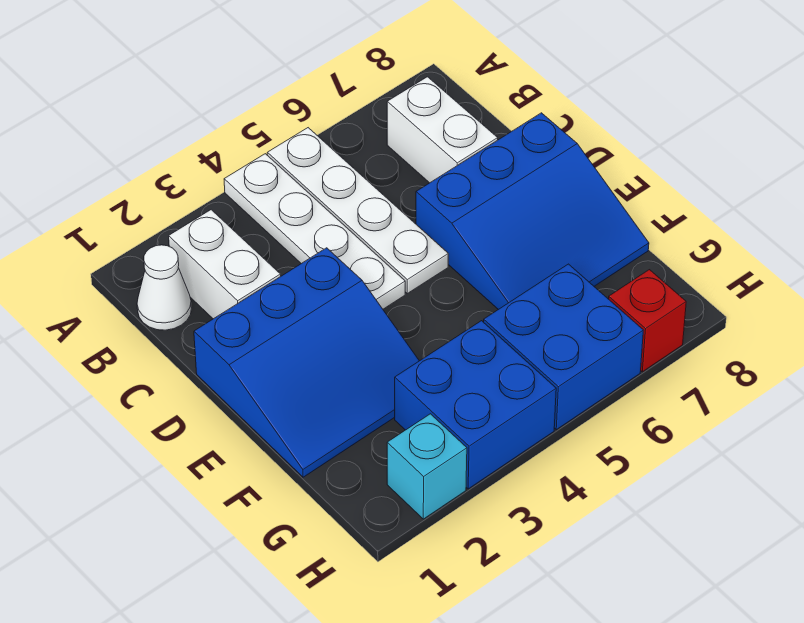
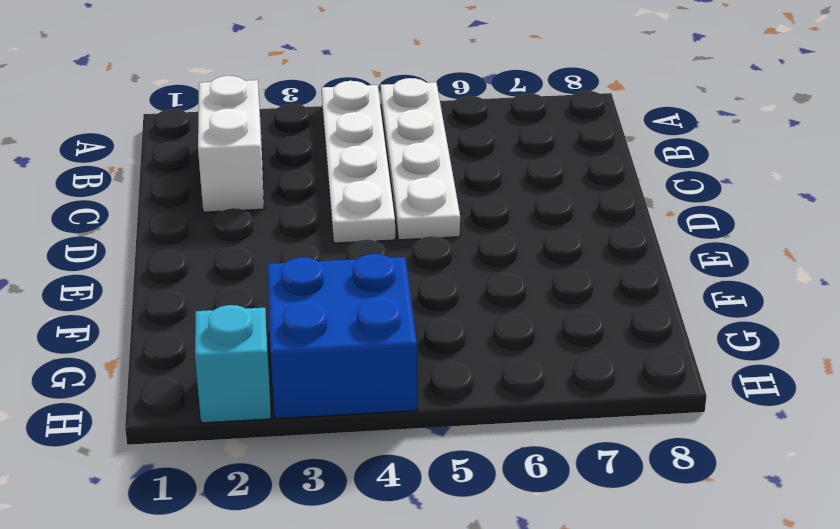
none -> white 1x1 cone [137,245,191,330]
none -> white 1x2 brick [387,77,498,183]

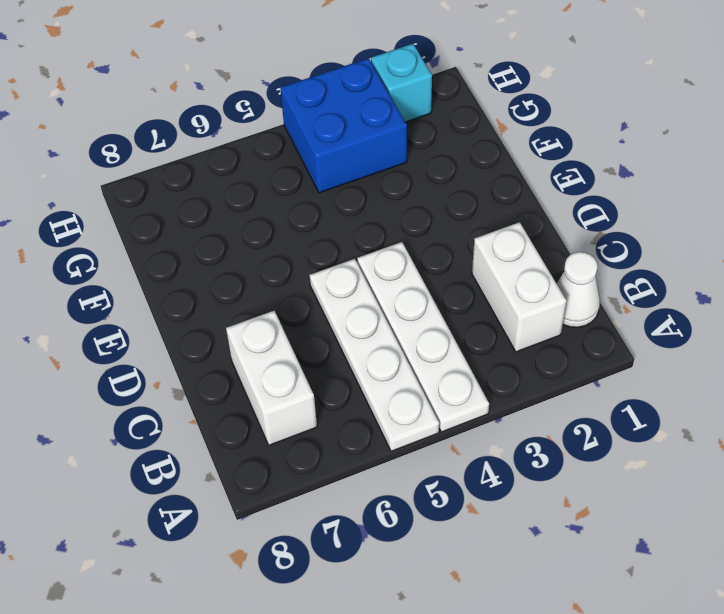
none -> blue 3x3 slope [194,248,419,477]
none -> blue 3x3 slope [416,113,649,310]

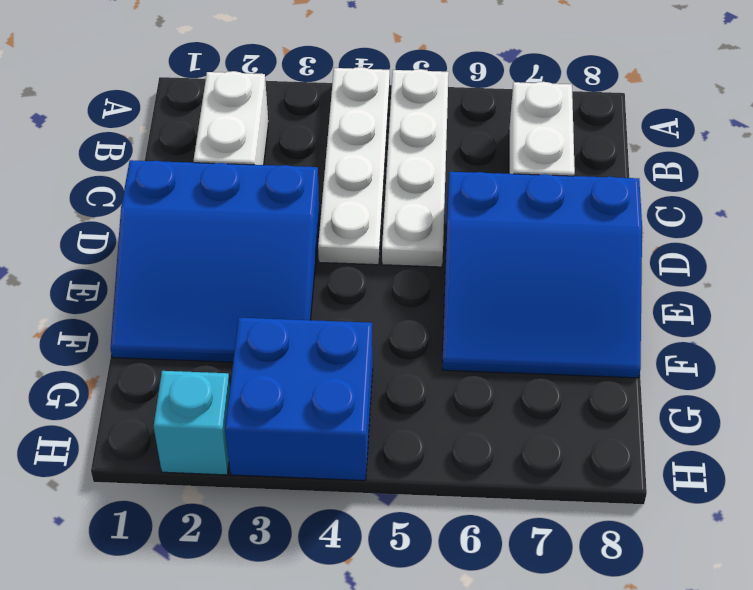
none -> white 1x1 cone [137,245,191,330]
none -> blue 2x2 brick [484,264,643,430]

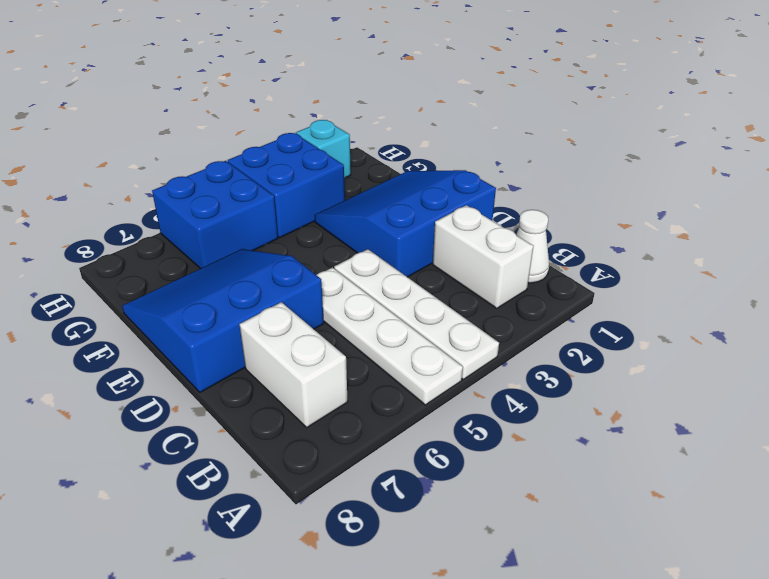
none -> red 1x1 brick [609,270,686,372]

